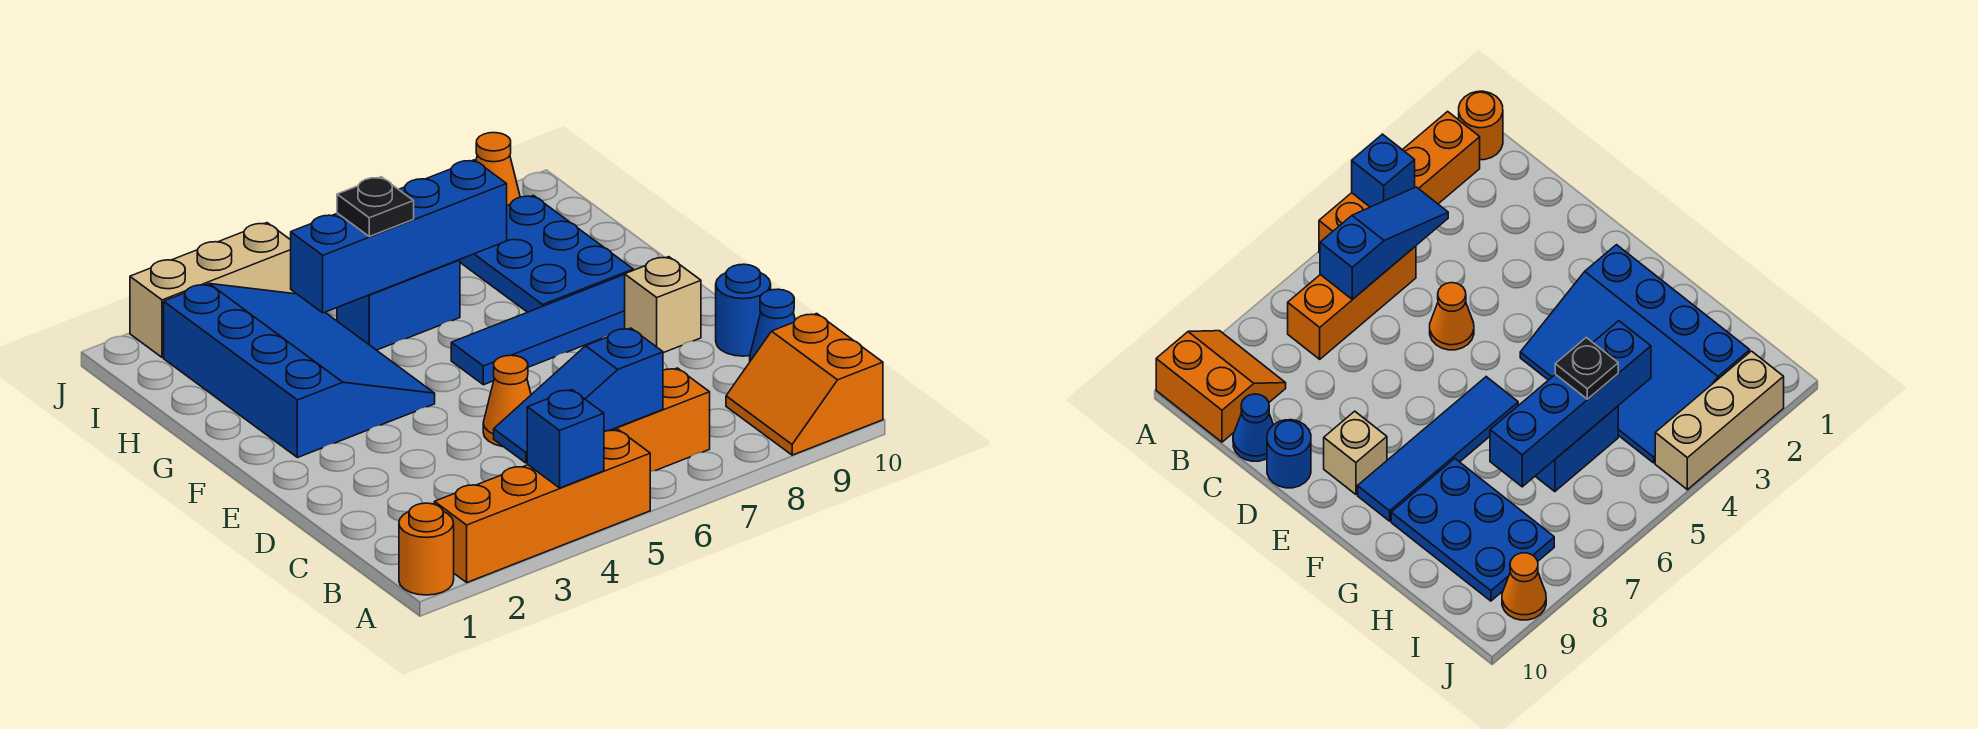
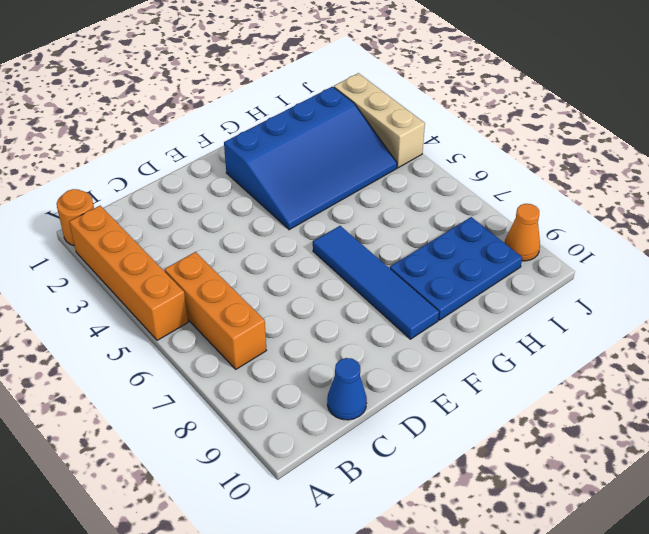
none -> orange 2x2 slope [726,314,883,455]
none -> orange 1x1 cone [483,355,531,447]
none -> blue 1x1 round brick [716,264,771,356]

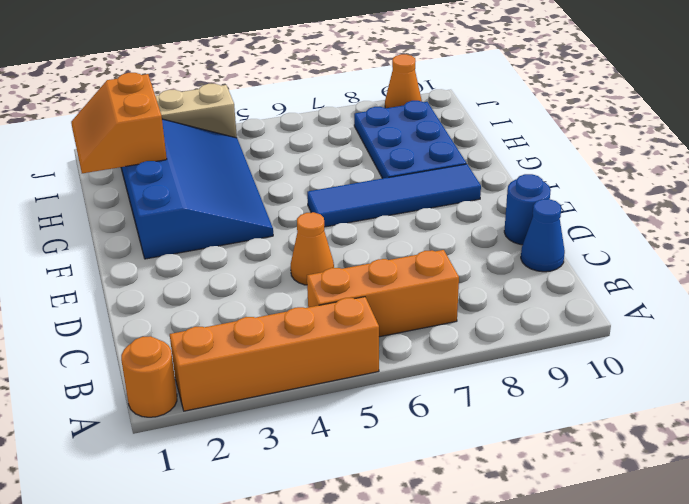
orange 2x2 slope [71,73,167,173] -> orange 2x2 slope moved to [726,314,883,455]
none -> tan 1x1 brick [625,257,701,353]
none -> blue 1x2 brick [337,260,460,350]
none -> blue 1x1 brick [527,390,604,488]

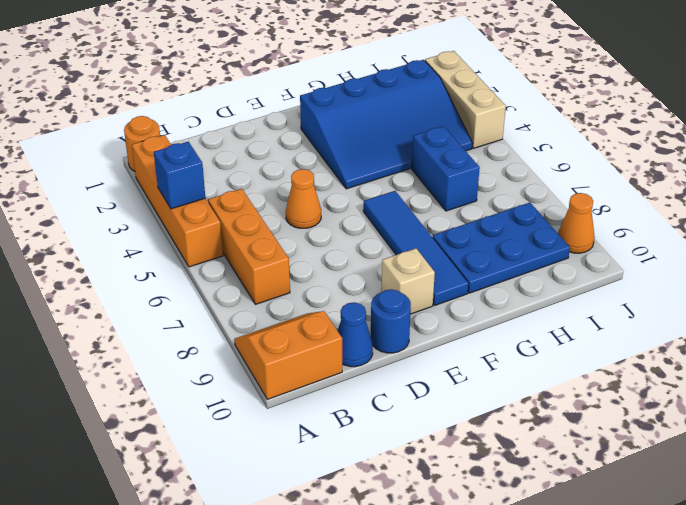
none -> blue 1x3 slope [494,328,663,463]
none -> blue 1x4 brick [291,160,507,313]
none -> black 1x1 plate [337,177,414,236]

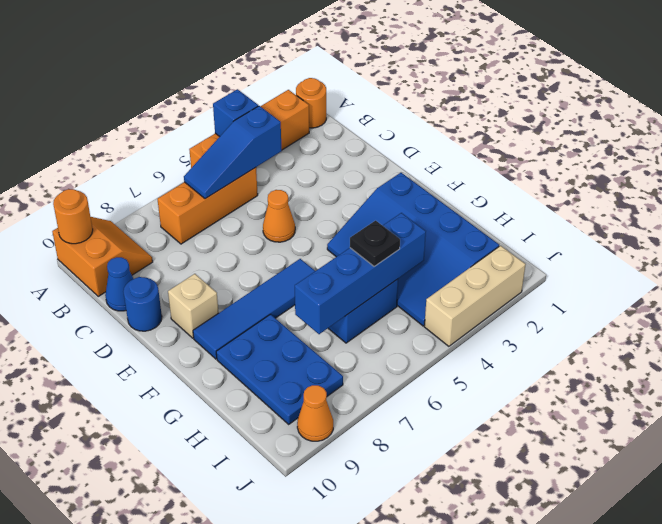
orange 1x1 round brick [53,189,93,244] -> none
blue 1x3 slope [184,106,282,199] -> blue 1x3 slope turned to [494,328,663,463]

